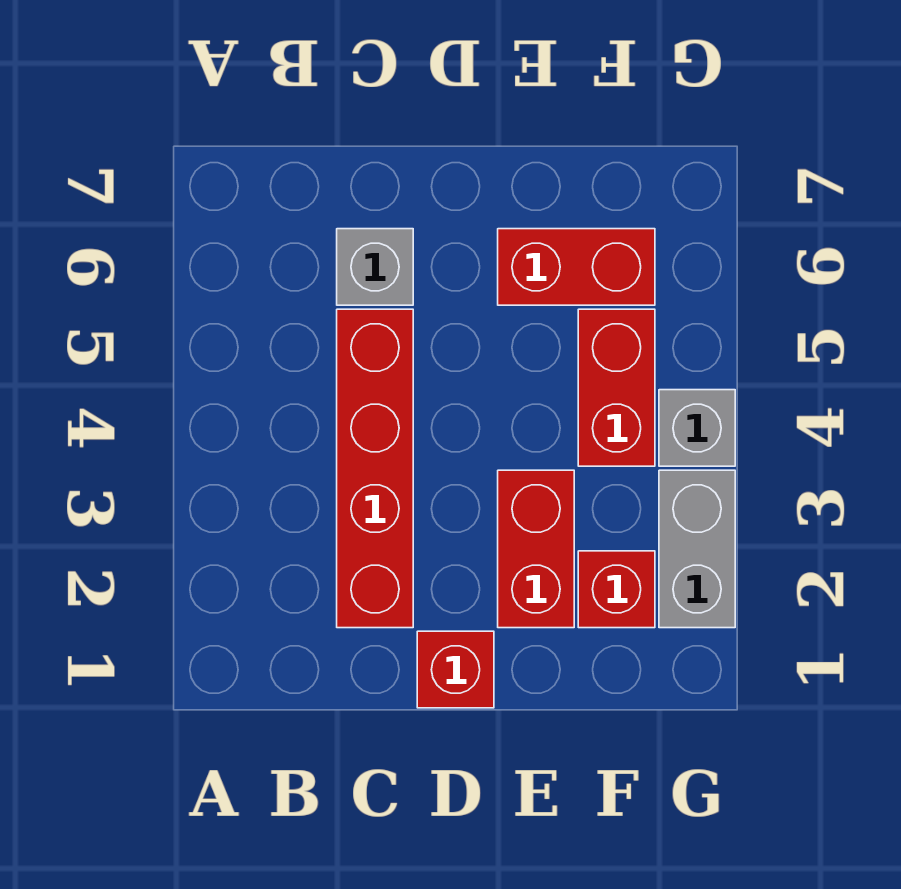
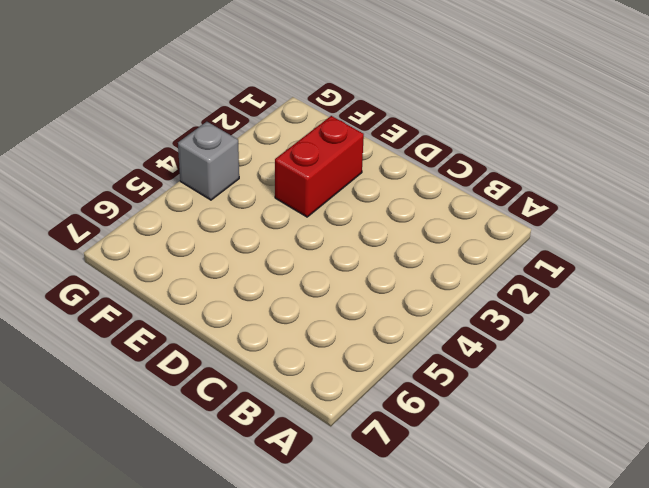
none -> red 1x4 brick [337,309,413,628]
none -> grey 1x1 brick [337,229,413,305]

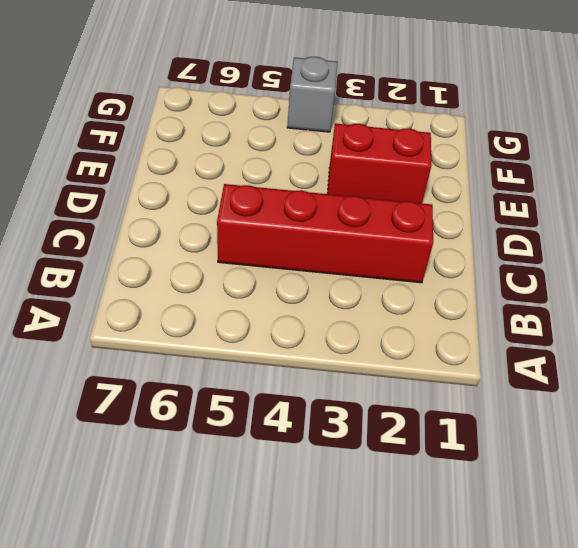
none -> grey 1x1 brick [337,229,413,305]
none -> red 1x1 brick [417,631,494,708]

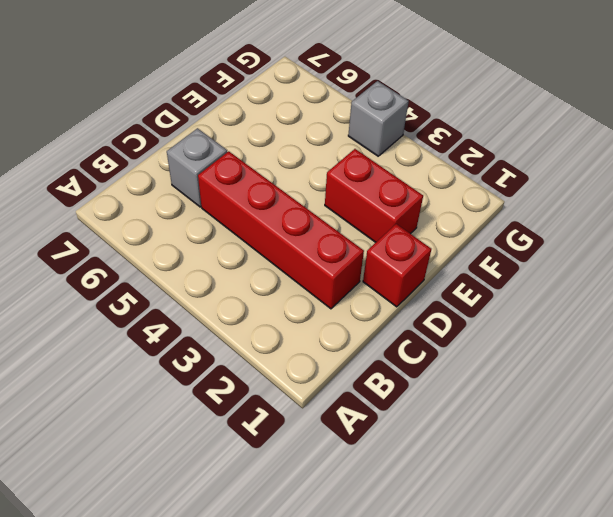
none -> red 1x2 brick [498,229,655,305]
none -> red 1x1 brick [578,551,655,628]

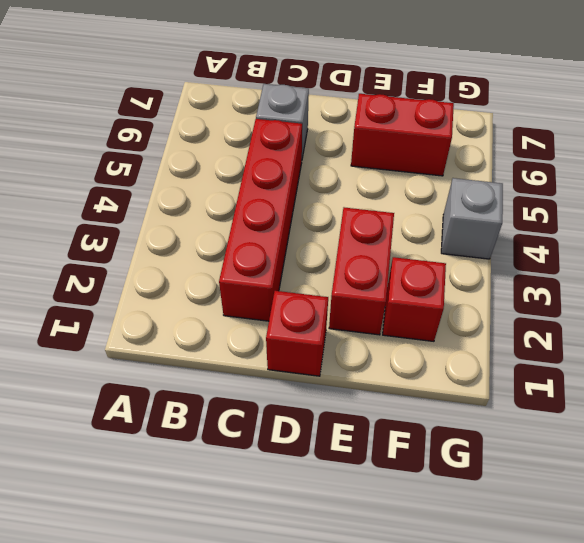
none -> red 1x2 brick [578,309,655,466]
none -> grey 1x2 brick [659,470,735,628]

